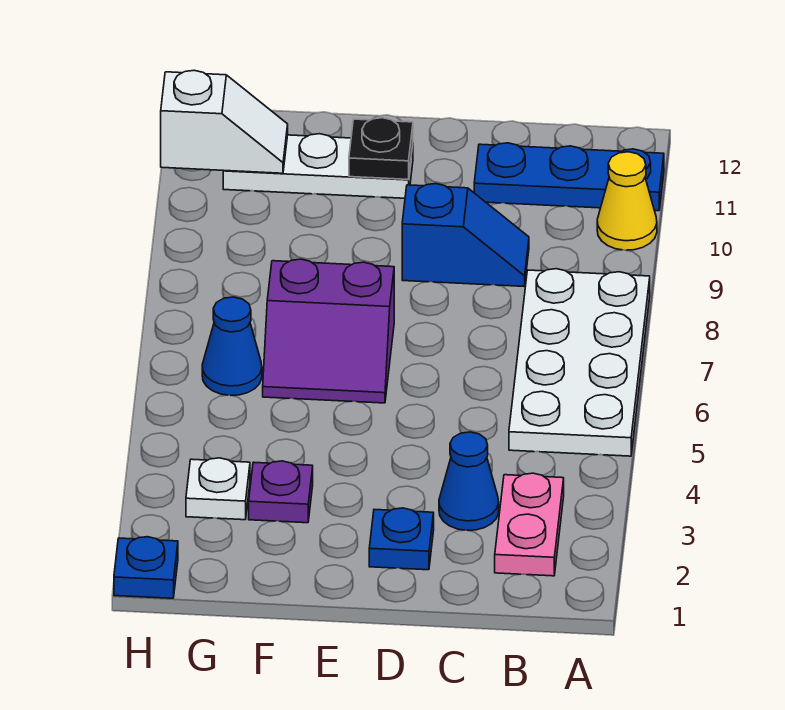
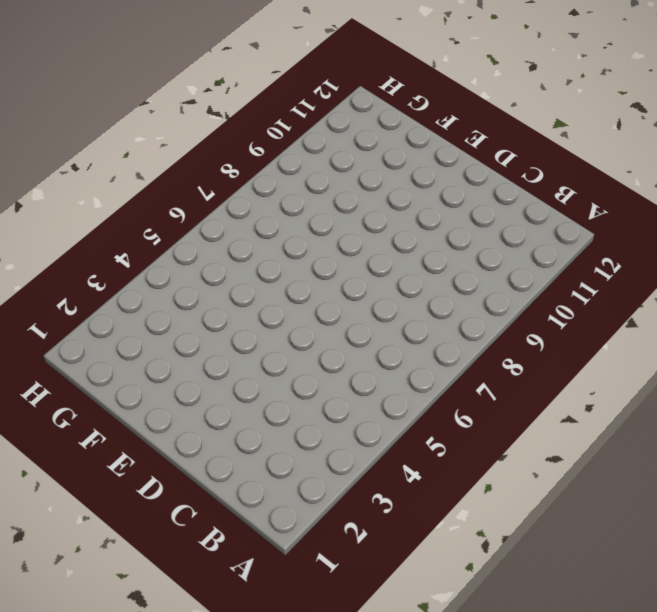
none -> white 2x4 plate [509,269,650,456]
none -> yellow 1x1 cone [597,152,657,250]
none -> blue 1x3 plate [474,143,664,211]

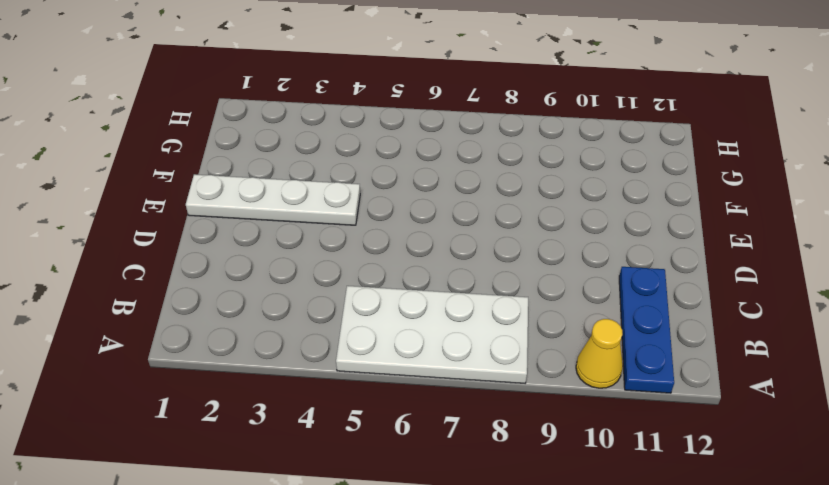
white 1x4 plate [186,174,360,225] -> none
none -> pink 1x2 plate [495,473,564,576]
none -> blue 1x1 cone [439,432,499,530]
none -> blue 1x2 slope [402,184,529,286]

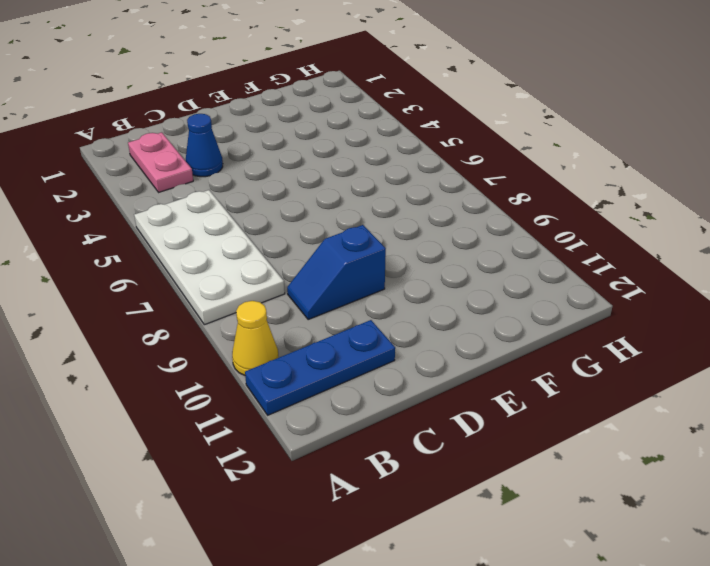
none -> blue 1x1 plate [369,508,434,570]
none -> purple 2x2 slope [263,259,394,403]
none -> white 1x3 plate [223,134,413,198]

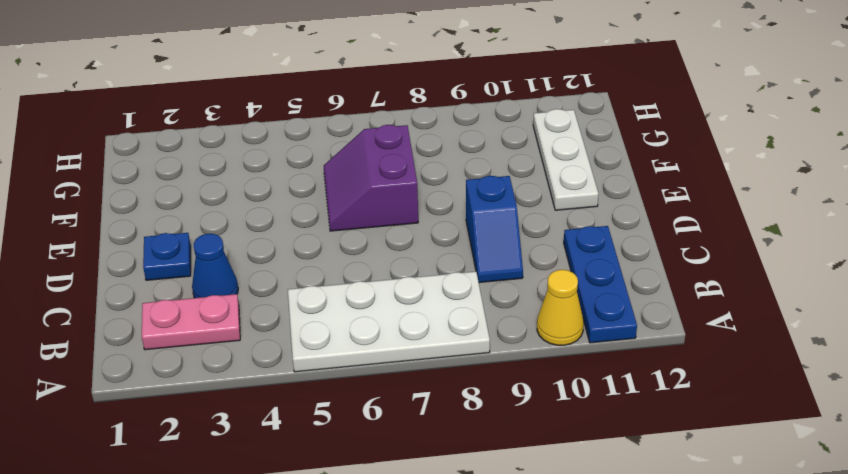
none -> purple 1x1 plate [249,461,313,523]
none -> white 1x1 plate [186,458,250,520]
none -> blue 1x1 cone [202,297,262,396]

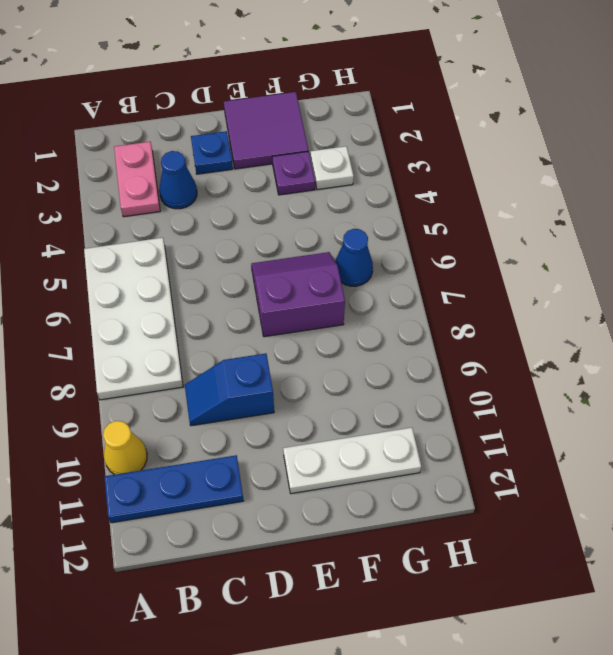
purple 2x2 tile [224,92,308,169] -> none
none -> blue 1x1 plate [114,537,178,598]
none -> black 1x1 plate [349,118,413,180]
none -> white 1x2 slope [161,70,288,173]

